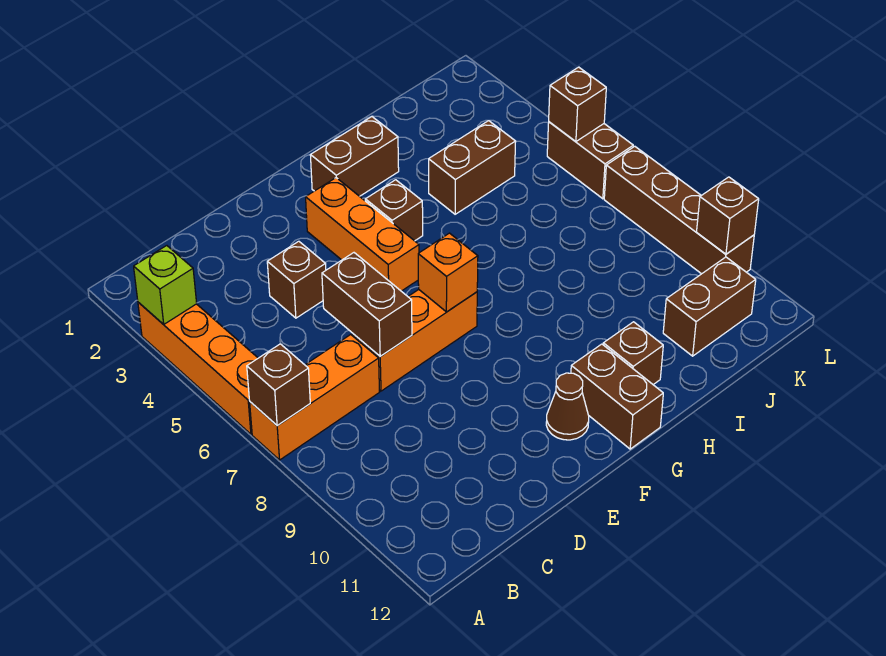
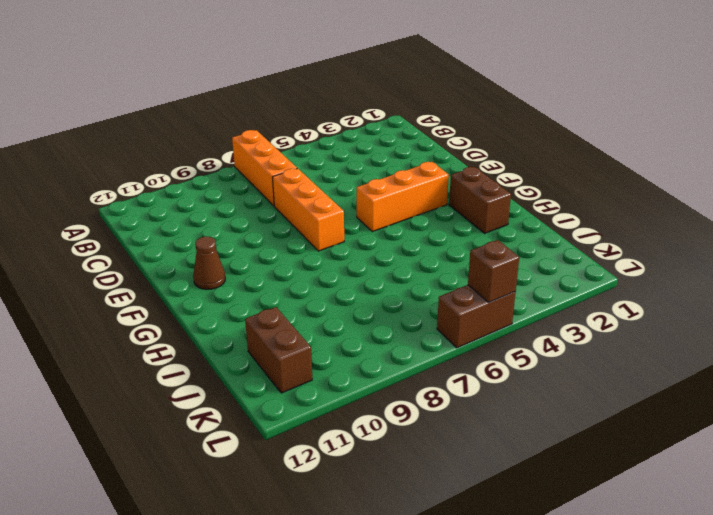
none -> orange 1x4 brick [138,302,258,434]
none -> brown 1x1 brick [267,241,326,318]
none -> brown 1x1 brick [365,180,423,241]

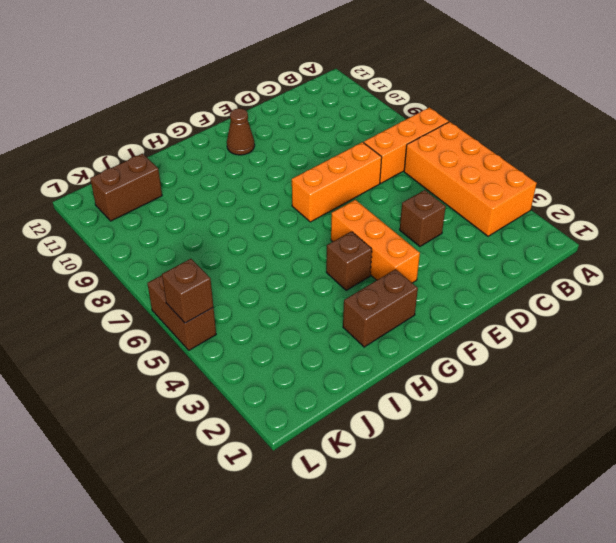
orange 2x4 brick [404,122,537,236] -> orange 1x4 brick [138,302,258,434]
none -> brown 1x2 brick [571,344,663,449]
none -> brown 1x1 brick [603,322,663,385]
none -> brown 1x2 brick [429,121,516,214]

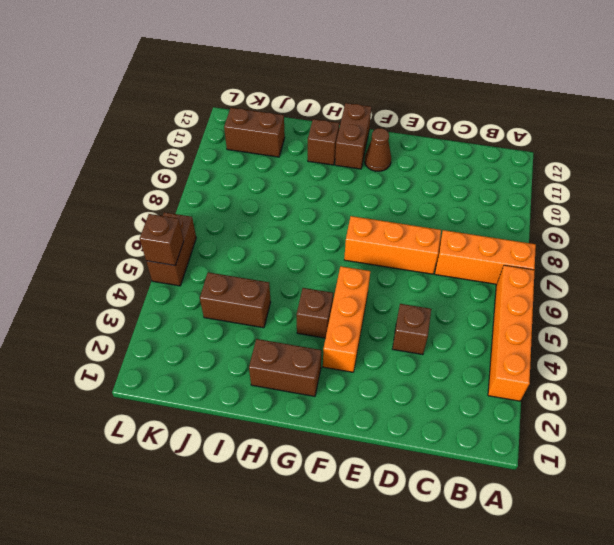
none -> brown 1x4 brick [604,146,754,274]
none -> lime 1x1 brick [134,246,197,324]
none -> brown 1x1 brick [247,344,310,426]

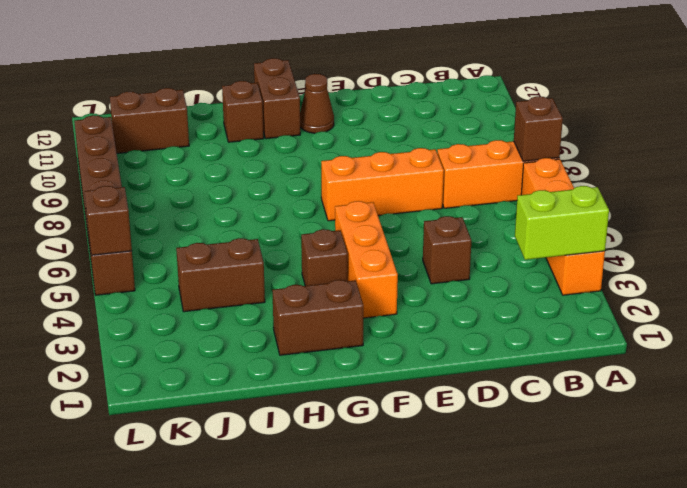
lime 1x2 brick [515,186,609,260] -> lime 1x1 brick [134,246,197,324]
none -> brown 1x2 brick [322,253,412,356]
none -> orange 1x1 brick [418,233,478,312]
none -> brown 1x1 brick [697,177,759,254]

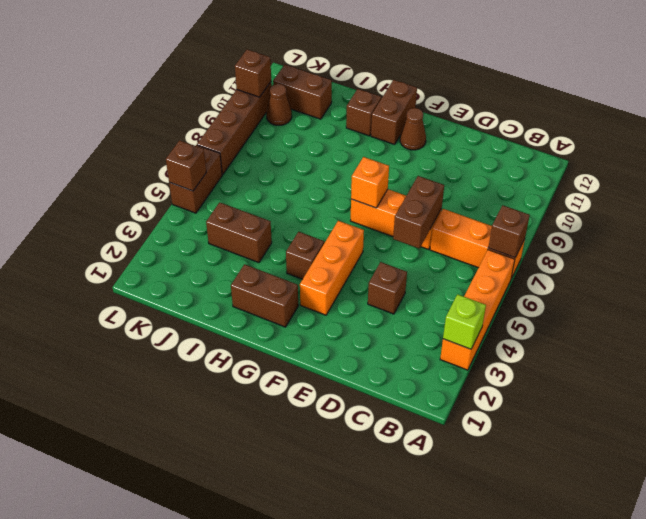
brown 1x1 cone [266,84,292,125] -> none

